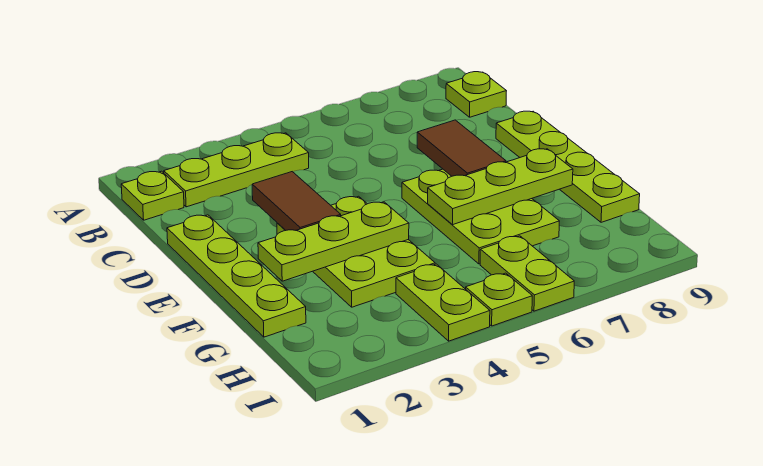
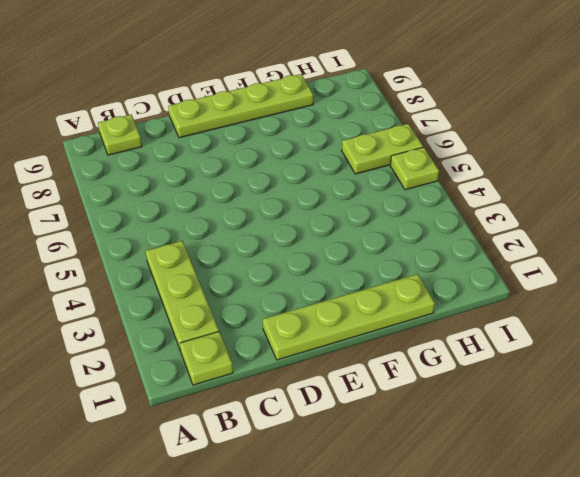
none -> lime 2x3 plate [277,196,435,307]
none -> lime 2x3 plate [402,169,559,264]
none -> lime 1x2 plate [396,264,490,341]

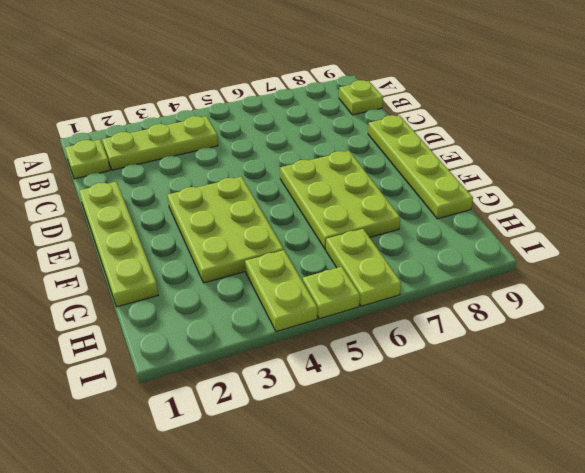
none -> brown 1x2 tile [252,172,341,231]
none -> brown 1x2 tile [417,120,506,176]
none -> lime 1x3 plate [258,202,409,281]

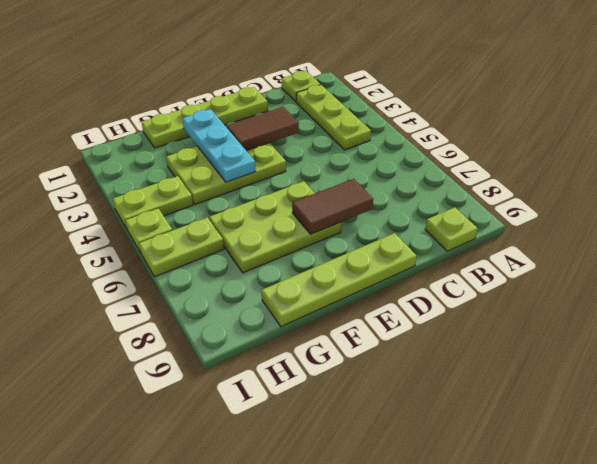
cyan 1x3 plate [182,109,256,182] -> lime 1x3 plate [258,202,409,281]
none -> lime 1x3 plate [428,149,573,225]

